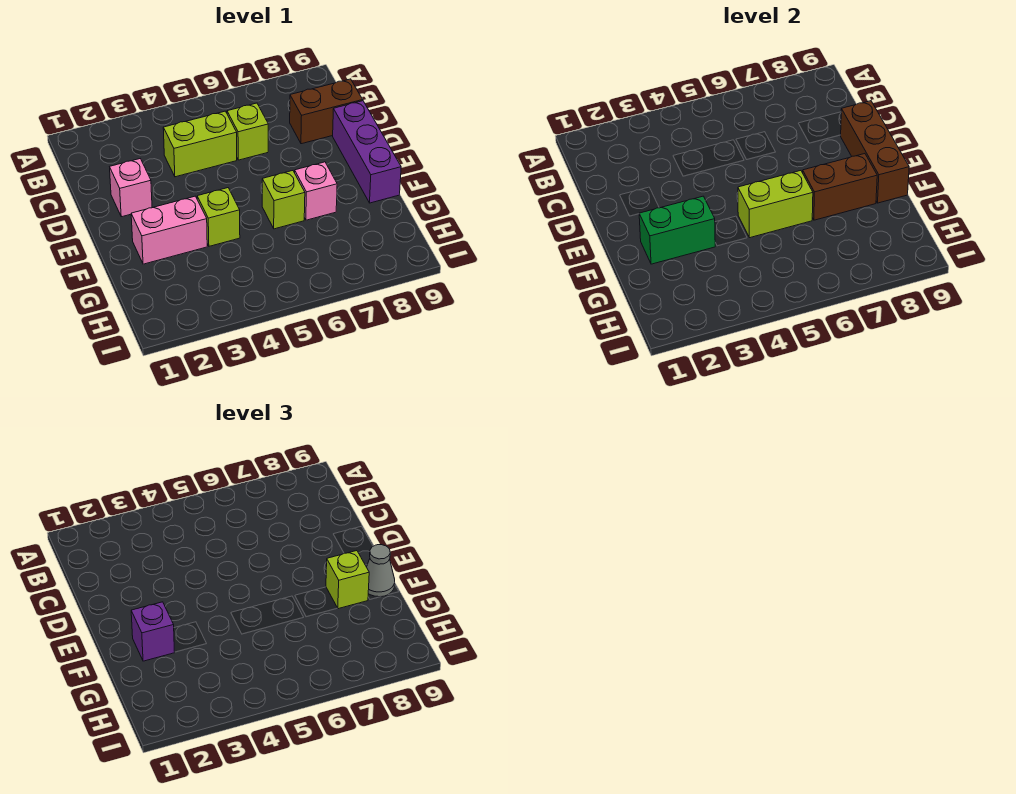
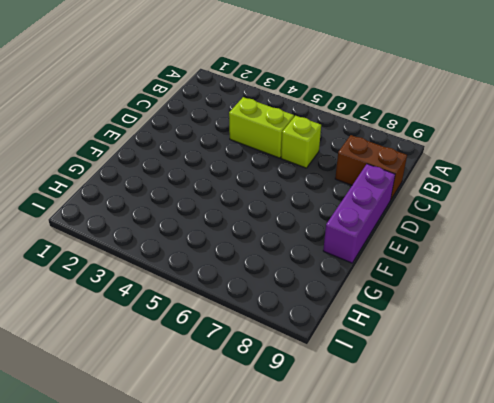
none -> pink 1x1 brick [110,159,152,217]
none -> pink 1x2 brick [131,196,207,264]
none -> lime 1x1 brick [197,188,240,246]

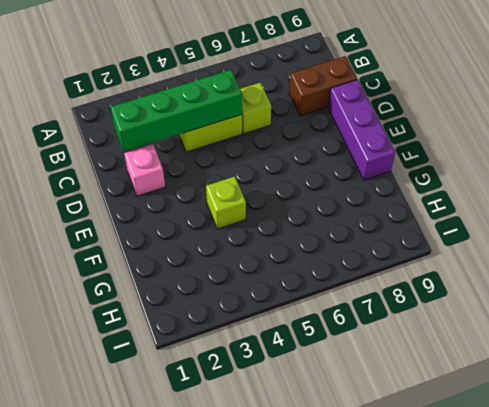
green 1x4 brick [111,70,242,151] -> none
none -> pink 1x2 brick [131,196,207,264]
none -> lime 1x1 brick [262,171,305,229]
none -> pink 1x1 brick [295,162,337,220]

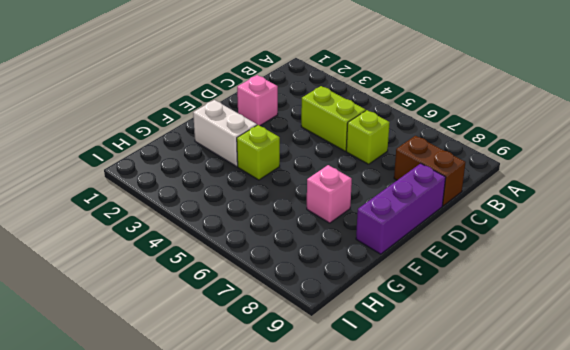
white 1x2 brick [193,100,257,166] -> pink 1x2 brick [131,196,207,264]
none -> lime 1x1 brick [262,171,305,229]
none -> brown 1x3 brick [841,101,909,203]
none -> green 1x2 brick [639,196,715,264]

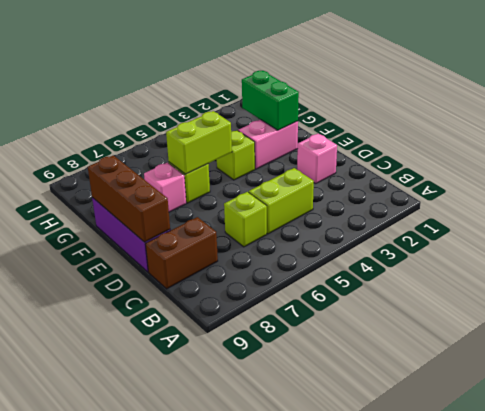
green 1x2 brick [242,71,299,130] -> green 1x2 brick turned to [639,196,715,264]
none -> brown 1x2 brick [803,154,877,220]
none -> purple 1x1 brick [131,602,175,661]
none -> lime 1x1 brick [326,551,369,609]

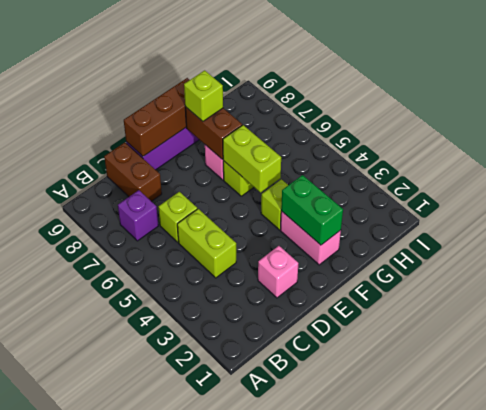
purple 1x1 brick [118,190,158,241] -> purple 1x1 brick moved to [131,602,175,661]
none -> grey 1x1 cone [367,545,395,597]

